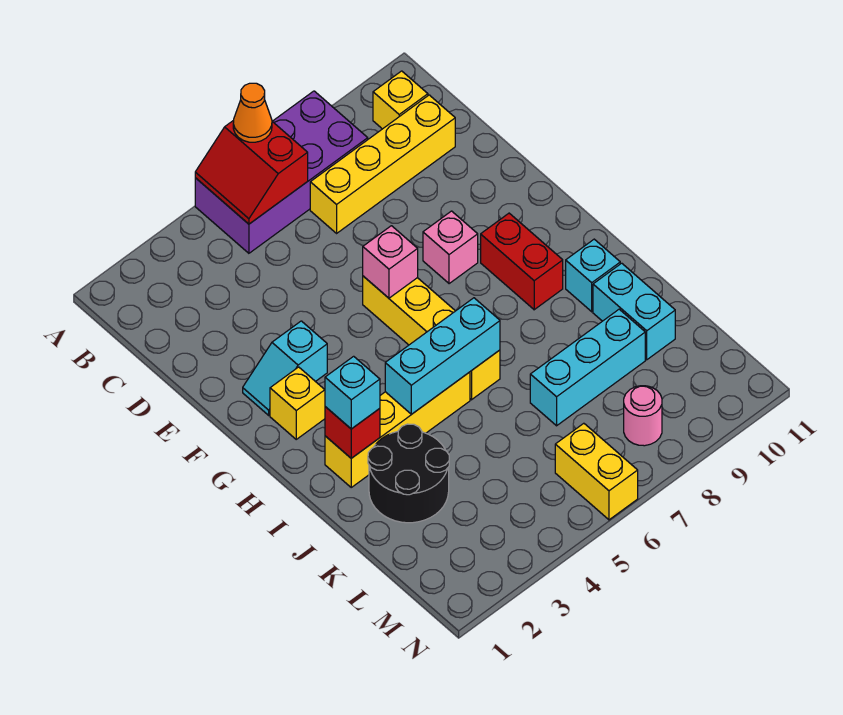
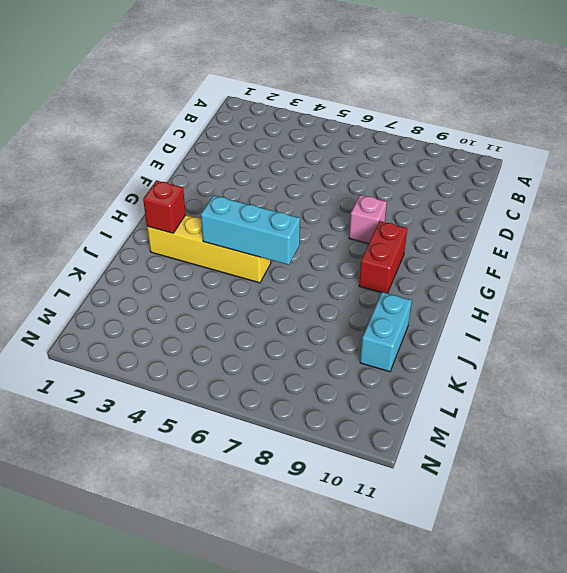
none -> purple 2x4 brick [195,91,368,253]
none -> yellow 1x1 brick [373,71,428,129]
none -> yellow 1x4 brick [310,95,455,233]

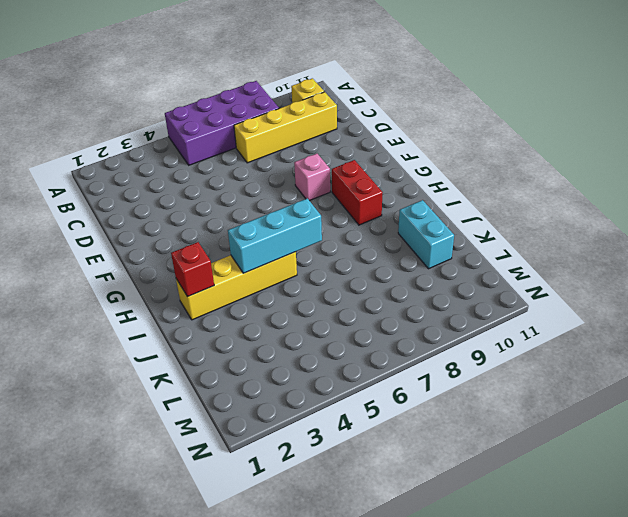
none -> cyan 1x2 slope [243,321,327,415]
none -> yellow 1x4 brick [363,276,500,400]
none -> yellow 1x1 brick [270,367,325,439]

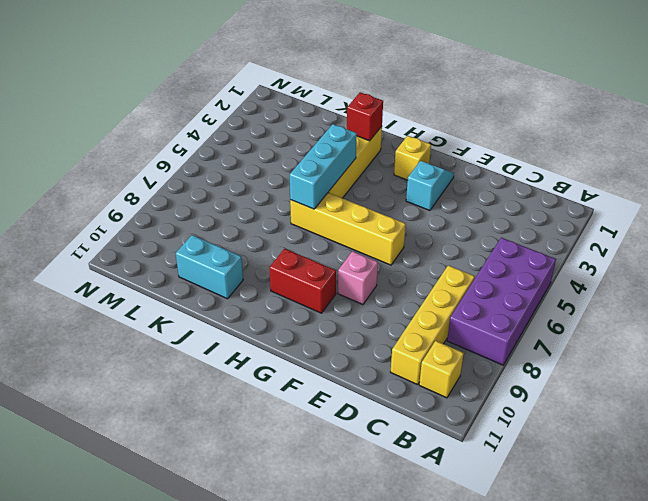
none -> cyan 1x1 brick [566,239,620,312]
none -> black 2x2 round brick [368,424,449,523]
none -> cyan 1x3 brick [530,309,645,426]

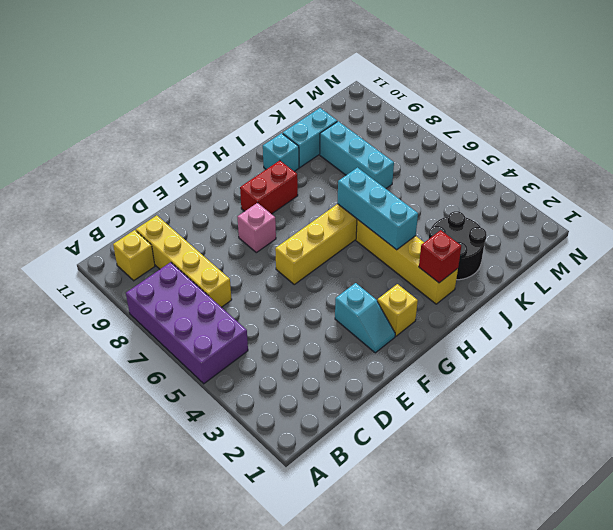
none -> yellow 1x2 brick [555,423,638,520]
none -> pink 1x1 round brick [624,386,662,446]
none -> red 2x2 slope [195,120,308,224]

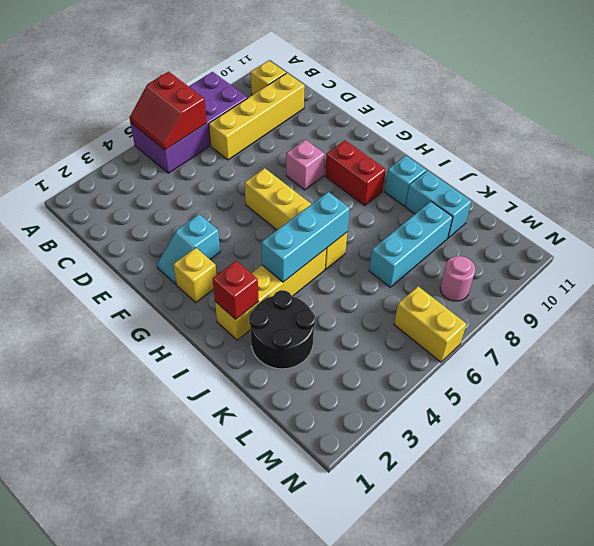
none -> pink 1x1 brick [363,226,418,298]
none -> orange 1x1 cone [233,83,272,142]
none -> cyan 1x1 brick [325,356,380,429]

